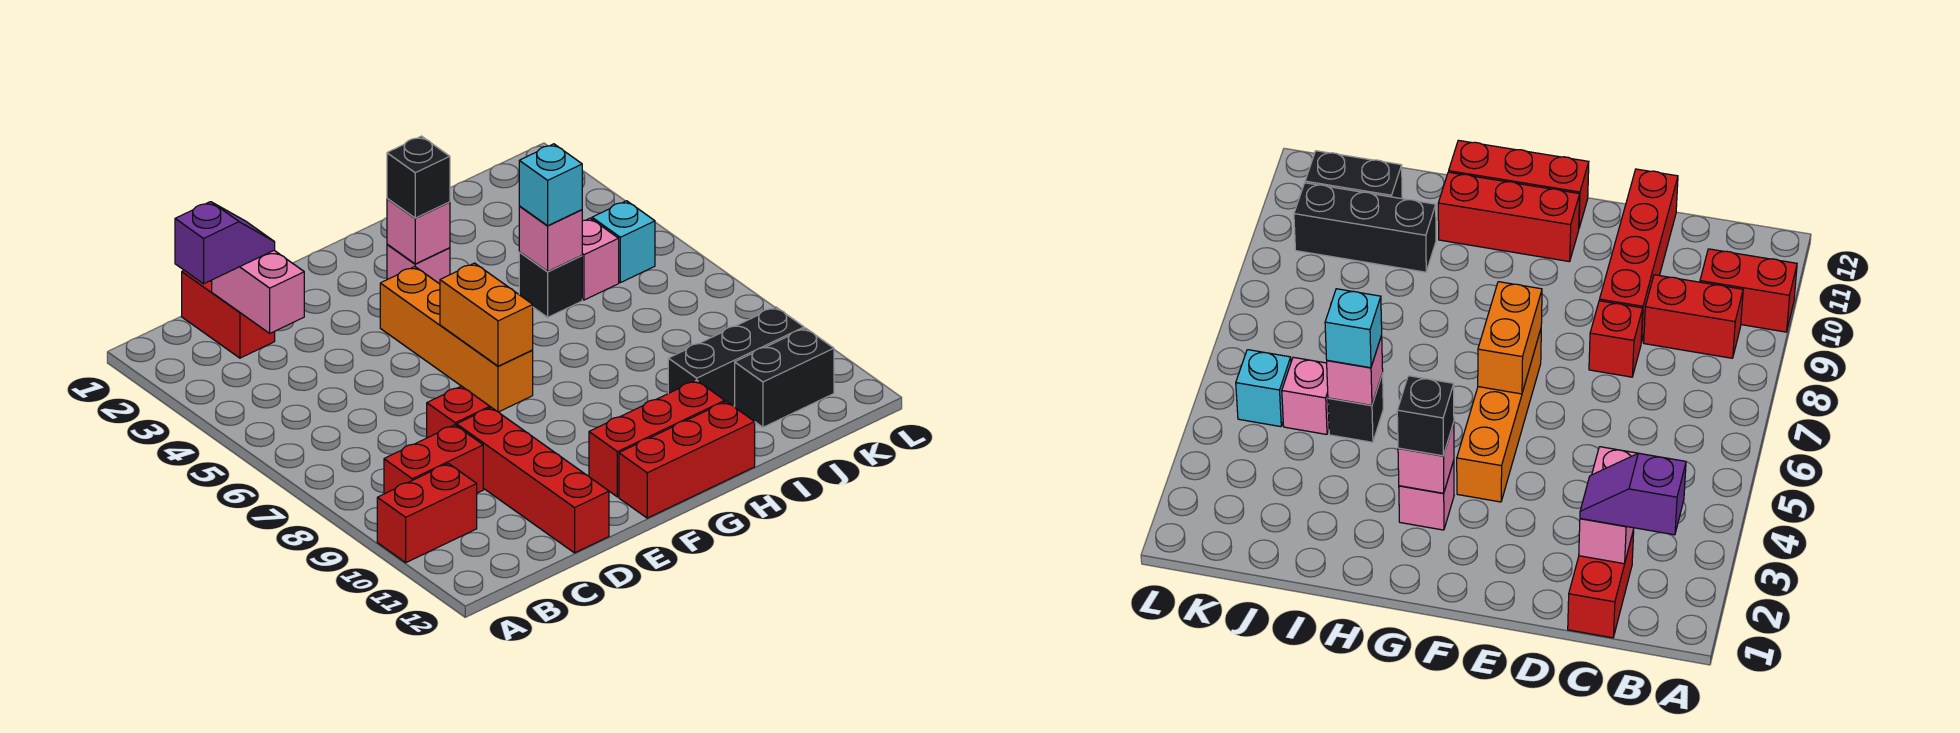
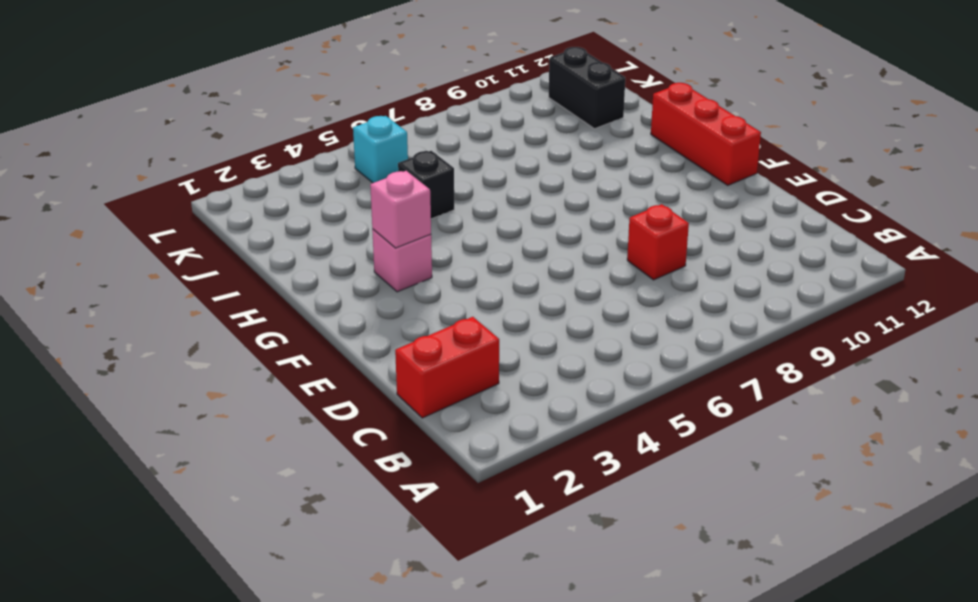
none -> red 1x2 brick [377,463,477,562]
none -> red 1x2 brick [384,425,483,494]
none -> red 1x4 brick [457,407,609,553]

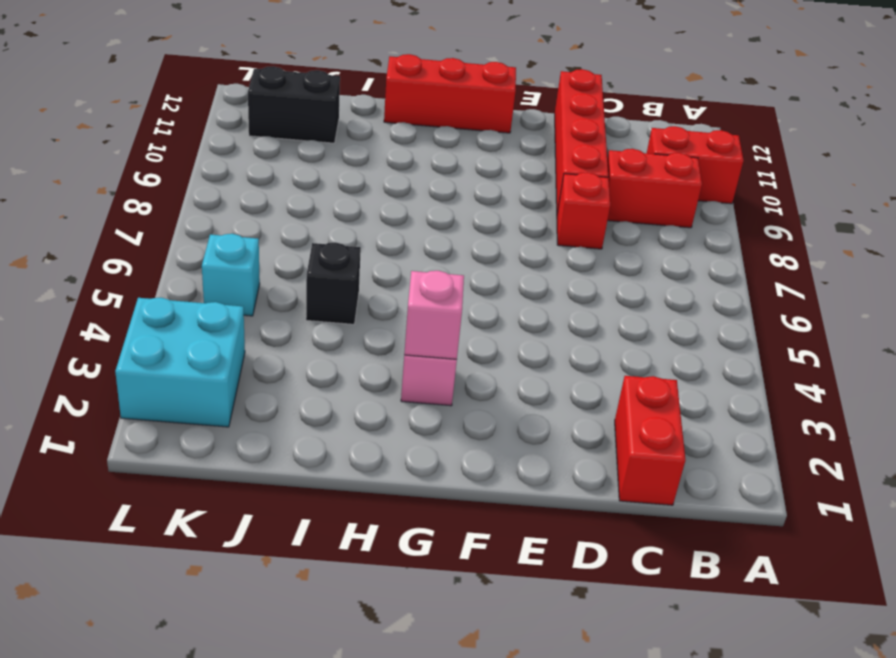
cyan 2x2 brick [115,298,245,427] -> none
none -> orange 1x4 brick [380,267,533,412]
none -> red 1x3 brick [589,380,725,497]
none -> black 1x3 brick [668,307,804,406]

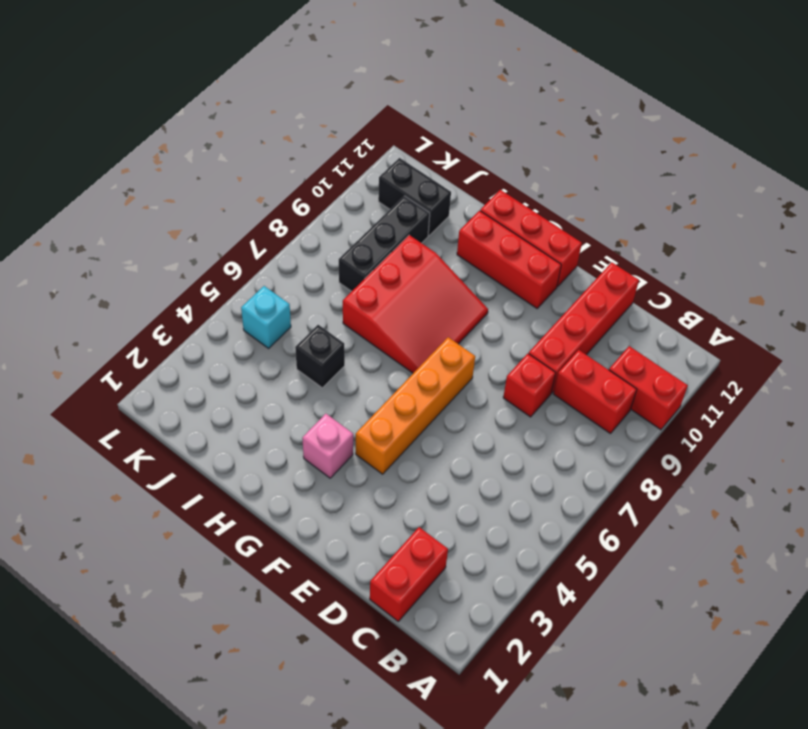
red 3x3 slope [343,235,488,373] -> none
black 1x3 brick [339,196,430,291] -> black 1x3 brick turned to [668,307,804,406]
none -> pink 1x1 brick [582,218,619,300]
none -> pink 1x2 brick [212,251,304,333]
none -> orange 1x2 brick [440,263,533,366]

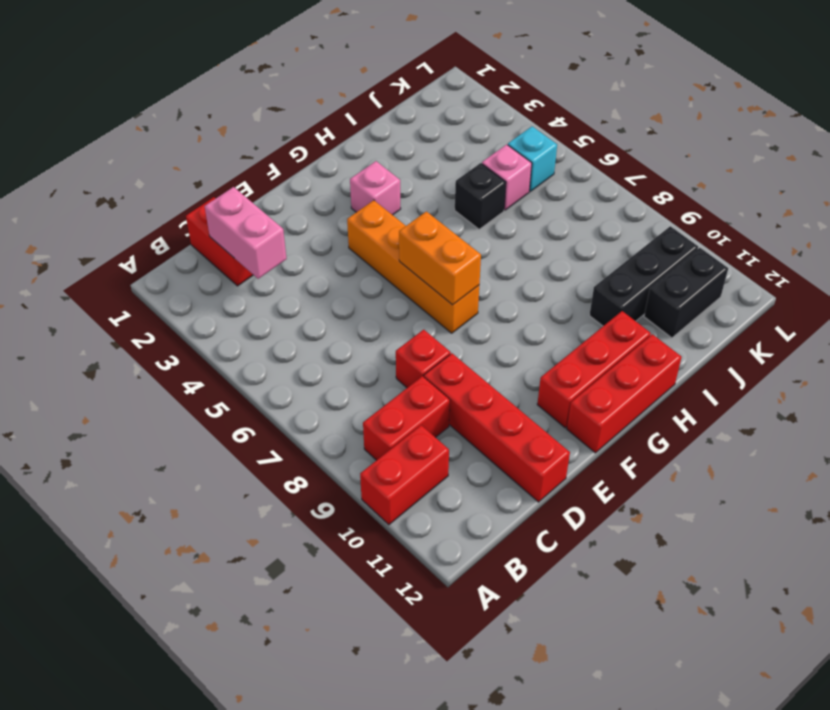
none -> pink 1x1 brick [387,199,450,264]
none -> pink 1x1 brick [519,206,582,272]
none -> purple 1x2 slope [175,202,275,284]

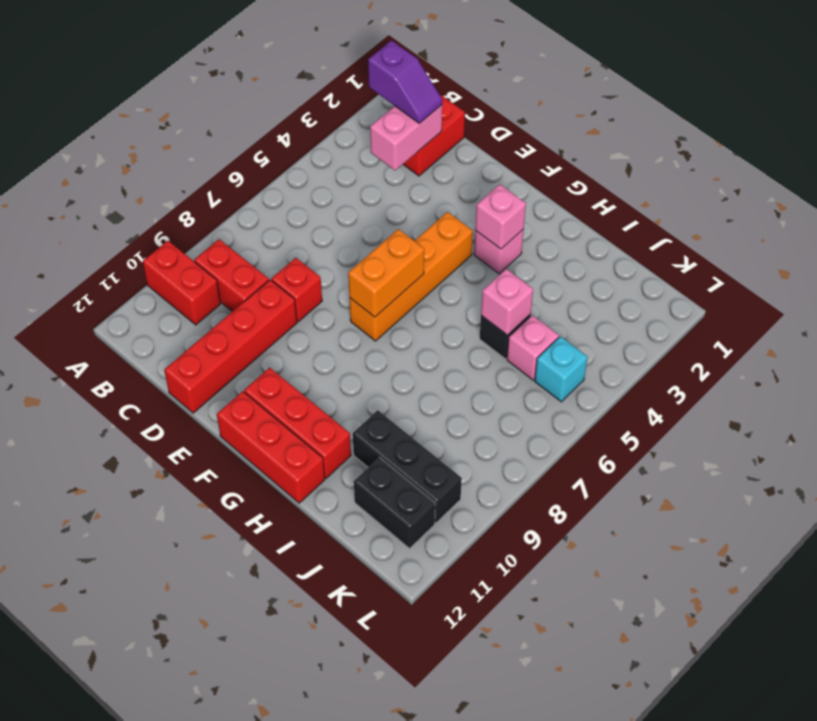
none -> black 1x1 brick [387,136,450,218]
none -> cyan 1x1 brick [519,144,582,226]

